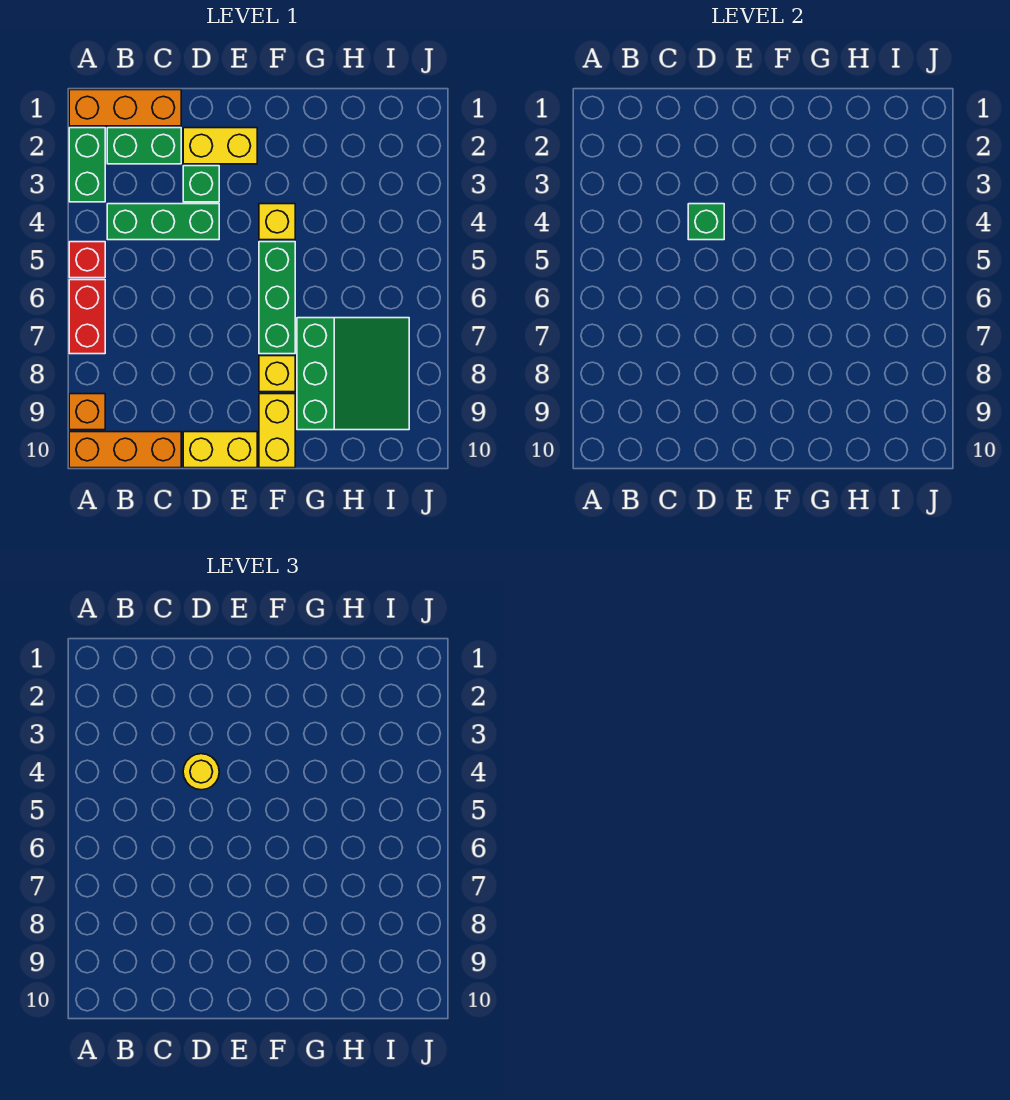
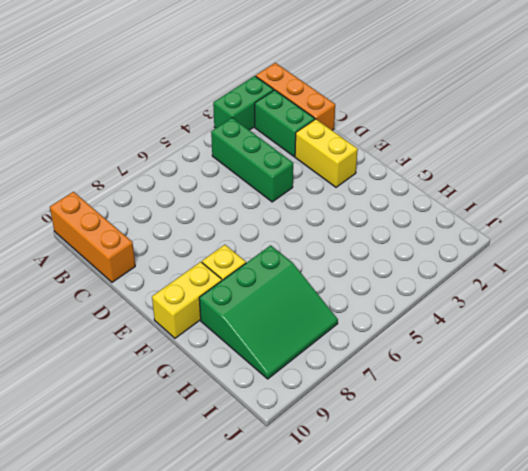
none -> red 1x1 brick [69,242,105,278]
none -> red 1x2 brick [69,280,105,354]
none -> orange 1x1 brick [69,394,105,430]

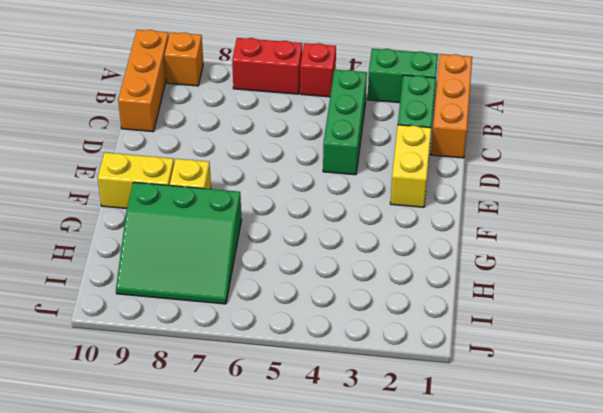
none -> green 1x1 brick [183,166,219,202]
none -> yellow 1x2 brick [183,432,257,468]
none -> yellow 1x1 brick [259,204,295,240]

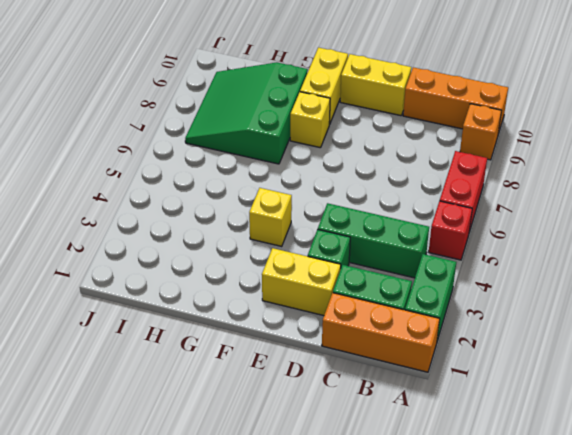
none -> green 1x3 brick [259,242,295,354]
none -> green 1x1 brick [688,204,724,240]
none -> yellow 1x1 round brick [183,754,219,790]

